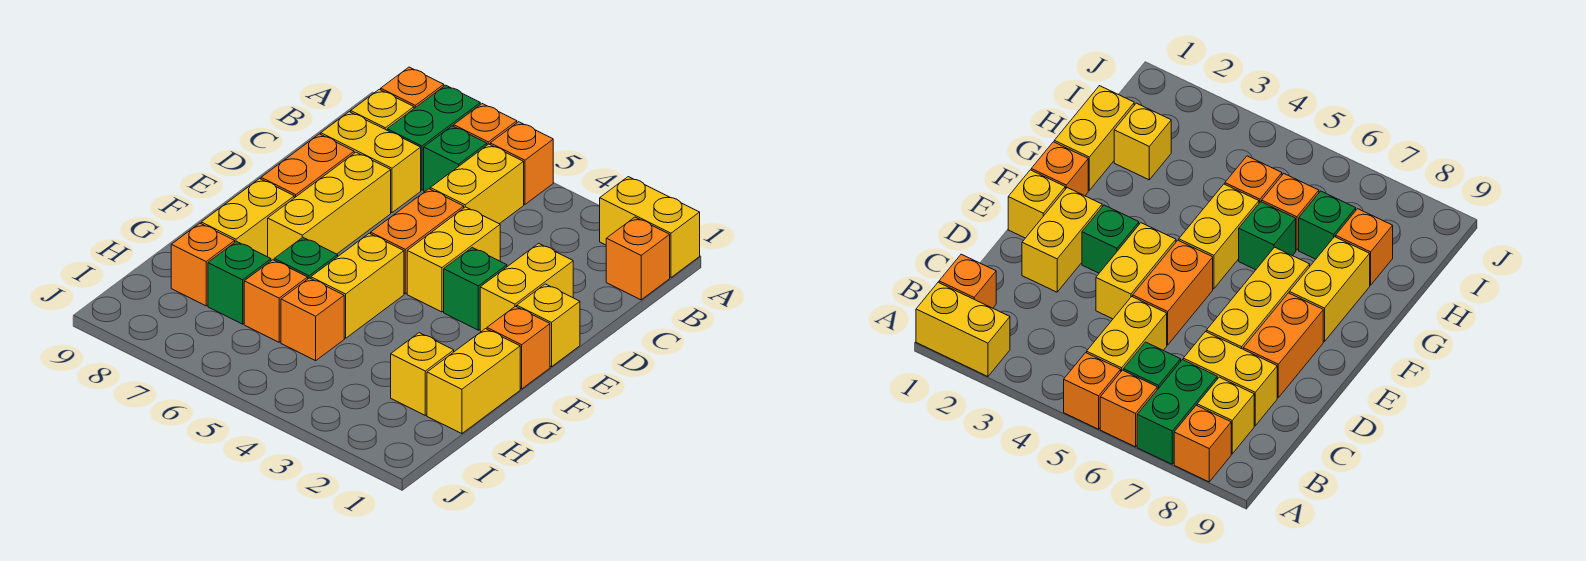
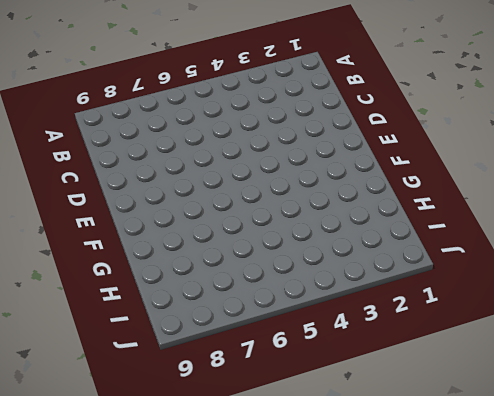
none -> yellow 1x2 brick [600,177,700,277]
none -> orange 1x1 brick [490,122,553,204]
none -> orange 1x1 brick [454,104,517,145]

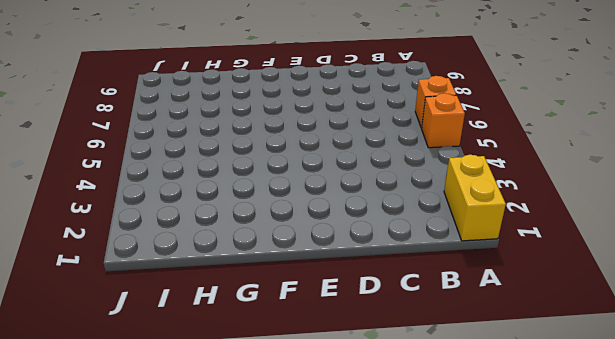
none -> green 1x2 brick [387,85,480,190]
none -> orange 1x1 brick [381,67,444,108]
none -> orange 1x1 brick [606,217,670,300]

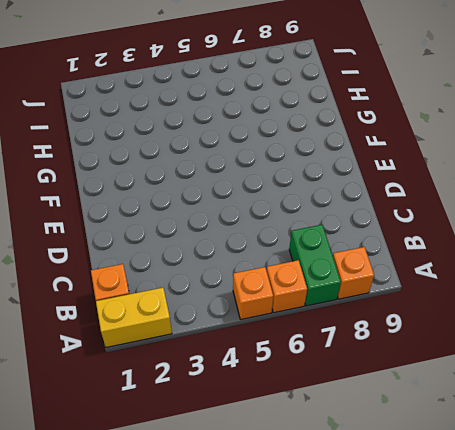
none -> yellow 1x2 brick [430,144,524,224]
none -> green 1x1 brick [424,126,487,192]
none -> yellow 1x1 brick [351,89,414,130]

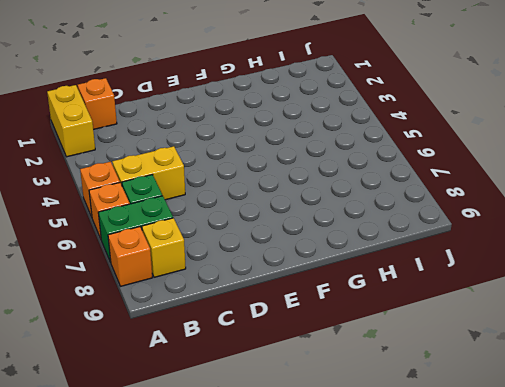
none -> yellow 1x2 brick [321,112,421,213]
none -> yellow 1x2 brick [480,243,573,331]
none -> yellow 1x2 brick [407,207,500,312]

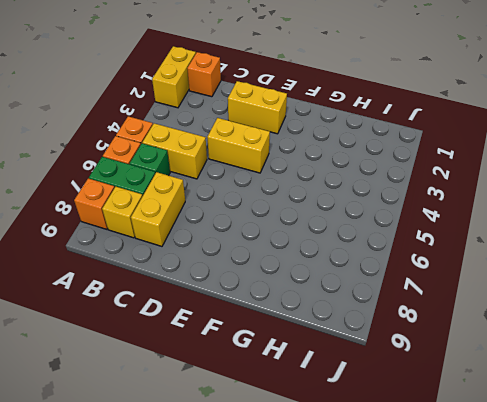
none -> orange 1x2 brick [371,189,464,294]
none -> yellow 1x3 brick [268,152,391,261]
none -> orange 1x2 brick [261,134,354,198]

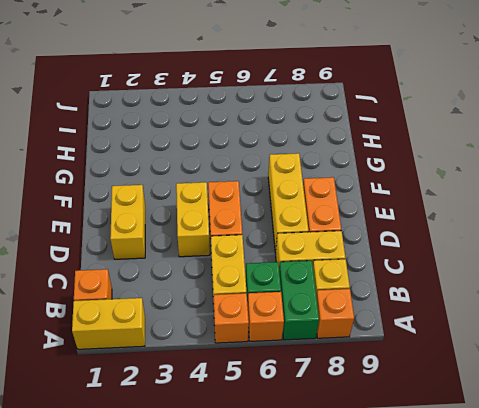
none -> yellow 1x1 brick [517,284,580,367]
none -> green 1x1 brick [444,248,507,330]
none -> orange 1x1 brick [487,306,550,389]

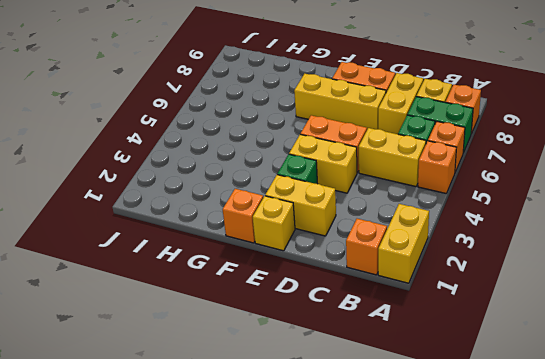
none -> yellow 1x2 brick [311,233,404,338]
none -> yellow 1x2 brick [201,179,294,257]
none -> yellow 1x2 brick [427,329,520,434]

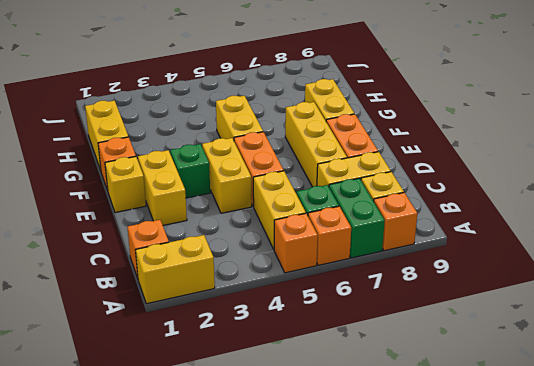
none -> green 1x1 brick [274,237,338,279]
none -> yellow 1x1 brick [391,333,454,415]
none -> orange 1x1 brick [281,278,344,361]

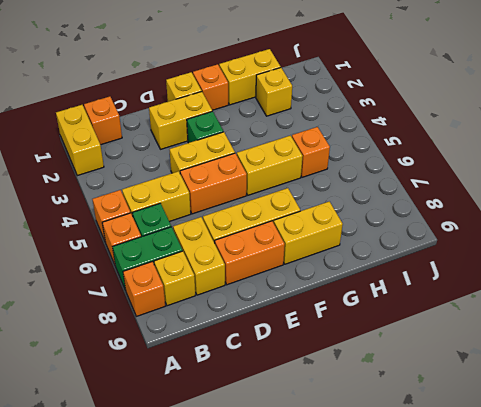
none -> green 1x1 brick [274,237,338,279]
none -> orange 1x1 brick [244,260,308,342]
none -> green 1x1 brick [208,241,271,324]

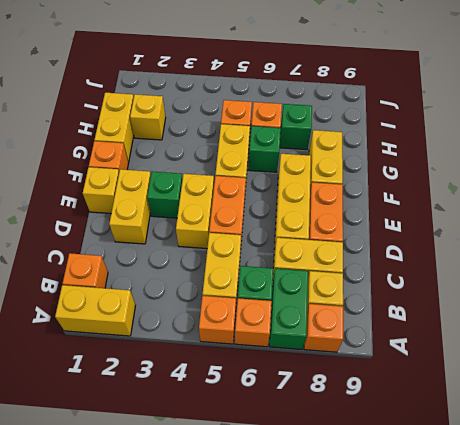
none -> orange 1x1 brick [171,223,235,306]

